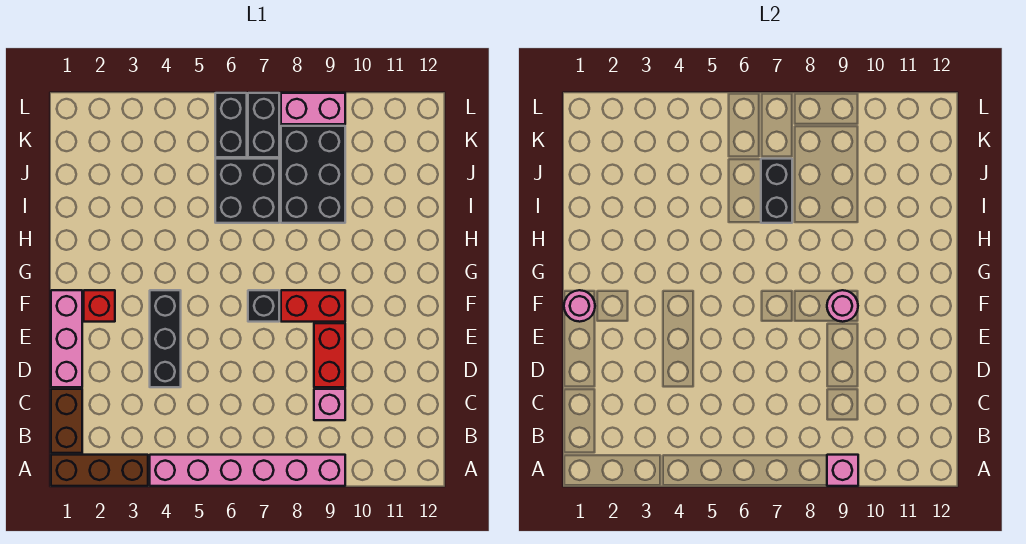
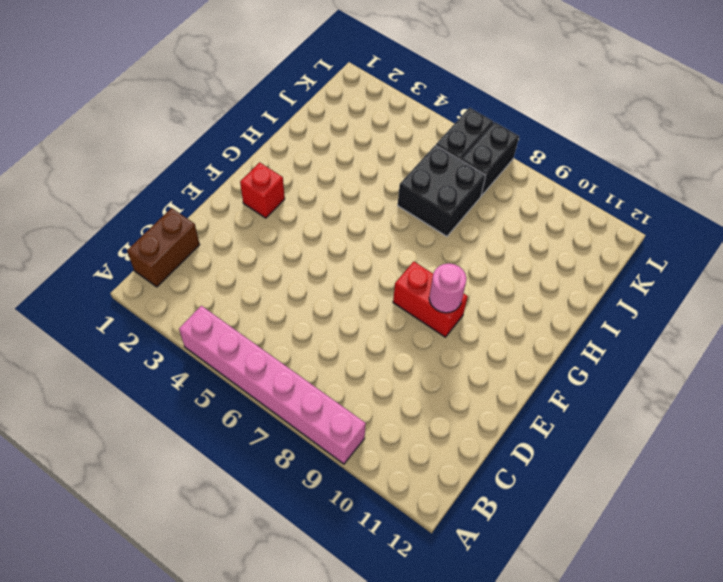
none -> brown 1x3 brick [51,455,148,486]
none -> pink 1x1 brick [314,389,345,420]
none -> pink 1x3 brick [51,290,82,387]

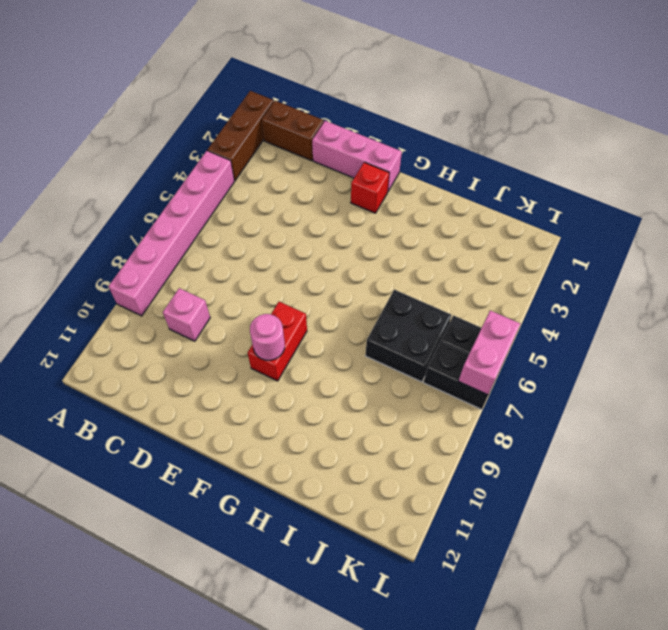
pink 1x2 brick [459,311,520,395] -> pink 1x2 brick moved to [281,93,345,124]
none -> black 1x3 brick [150,290,181,387]
none -> red 1x2 brick [314,323,345,387]
none -> black 1x1 brick [248,290,279,322]

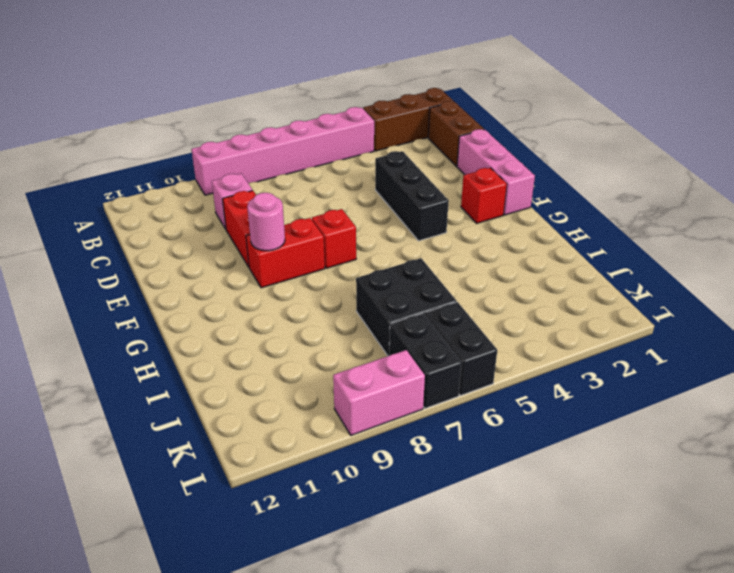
red 1x1 brick [312,209,356,268] -> black 1x1 brick [248,290,279,322]
none -> black 2x3 brick [281,126,345,223]
none -> pink 1x1 brick [827,455,858,486]
none -> pink 1x1 round brick [564,290,595,322]

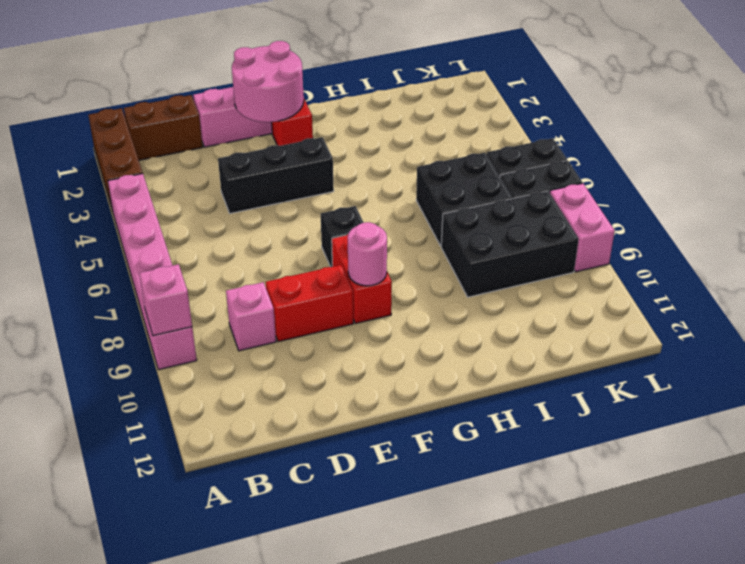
pink 2x2 round brick [232,41,304,122] -> pink 1x1 round brick [564,290,595,322]
none -> black 1x2 brick [761,159,792,223]

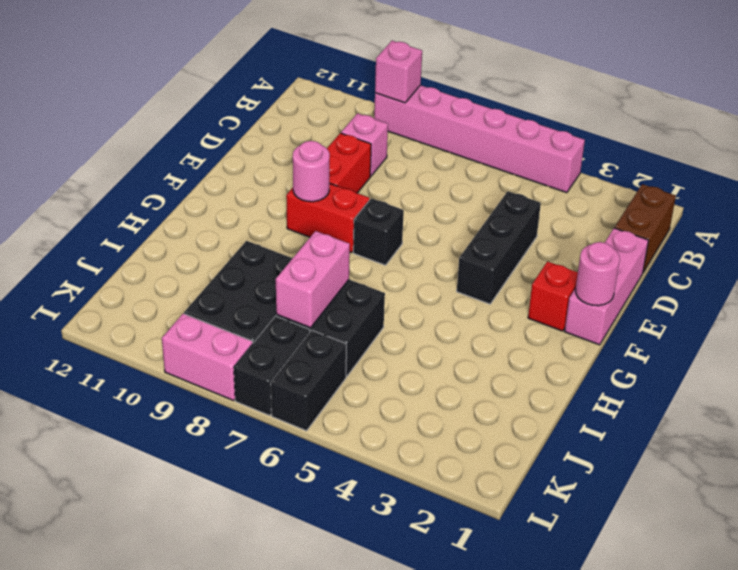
pink 1x2 brick [276,231,350,328] -> black 1x2 brick [761,159,792,223]
none -> brown 1x3 brick [51,455,148,486]

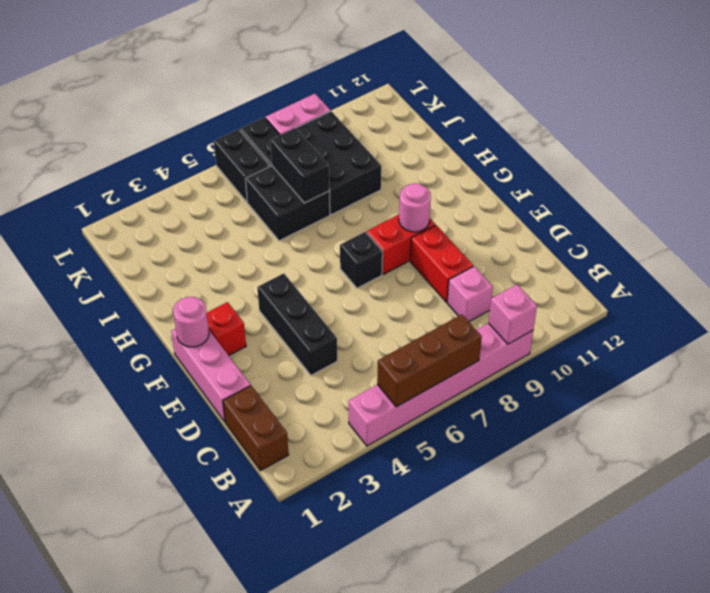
brown 1x3 brick [377,315,482,407] -> brown 1x3 brick moved to [51,455,148,486]

